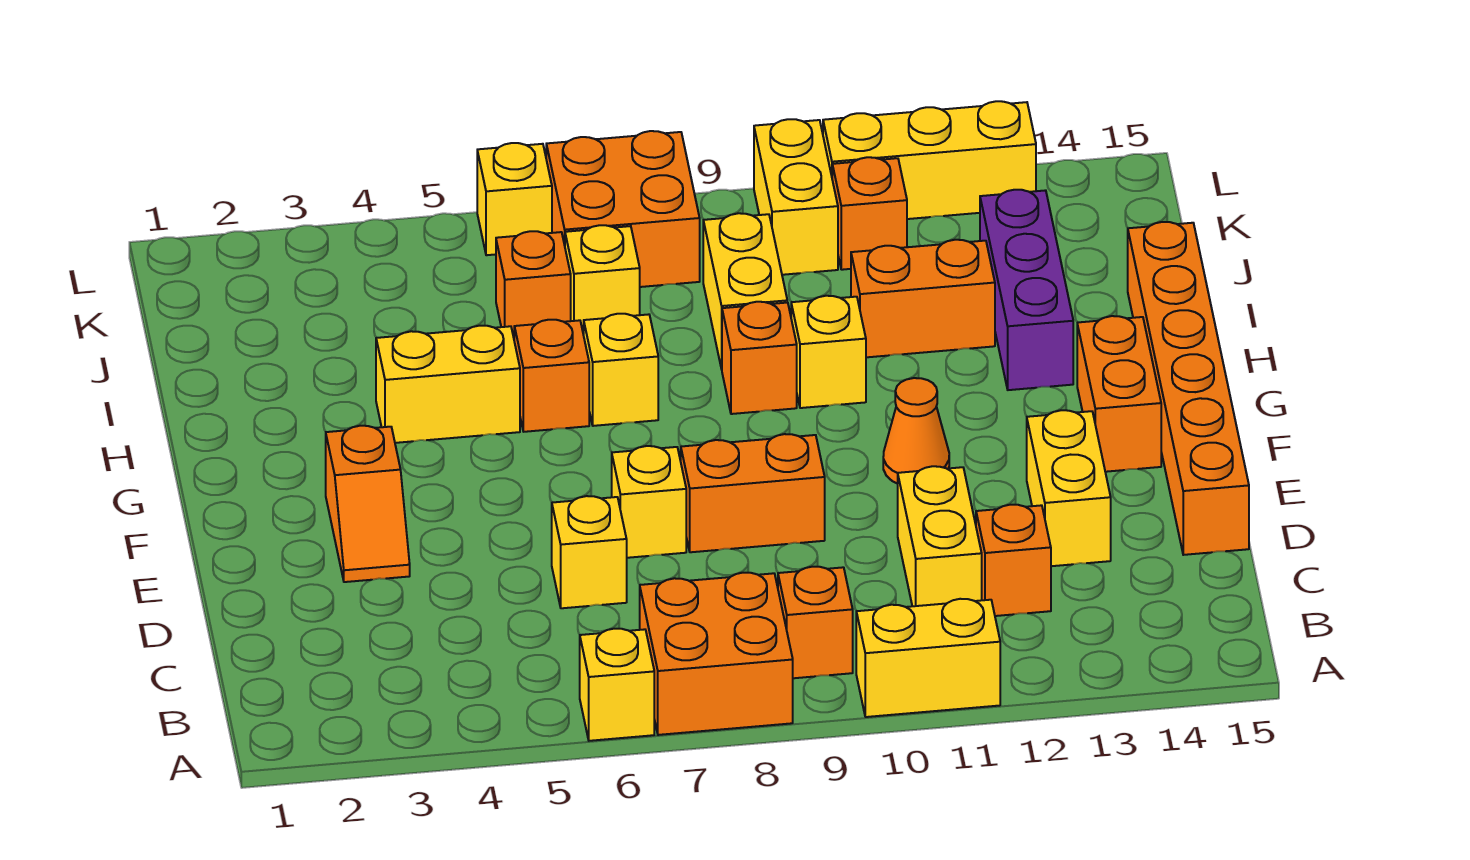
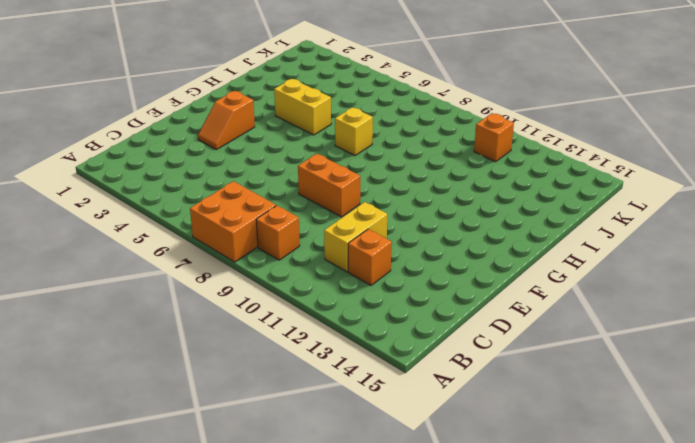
none -> yellow 1x1 brick [580,629,654,741]
none -> yellow 1x2 brick [856,599,1000,717]
none -> yellow 1x1 brick [552,496,627,608]

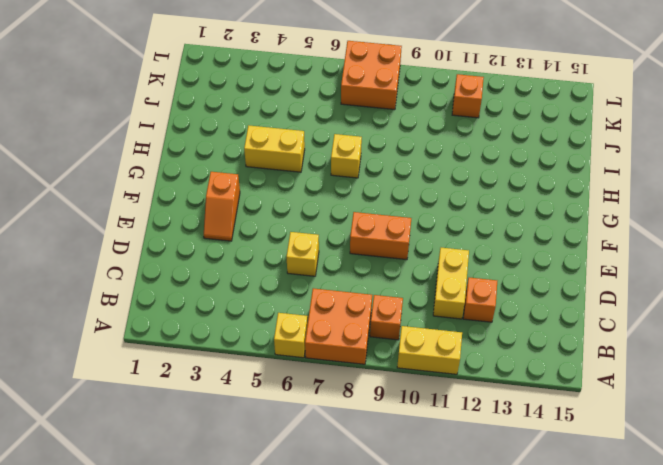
none -> yellow 1x2 brick [1027,410,1111,566]
none -> orange 1x6 brick [1128,222,1249,555]
none -> yellow 1x1 brick [612,446,686,558]

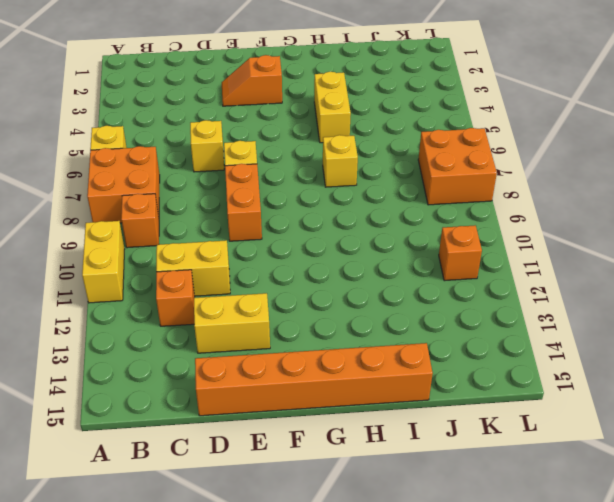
none -> orange 1x1 cone [883,378,949,484]
none -> orange 1x2 brick [1077,316,1161,472]
none -> orange 1x1 brick [514,320,589,432]

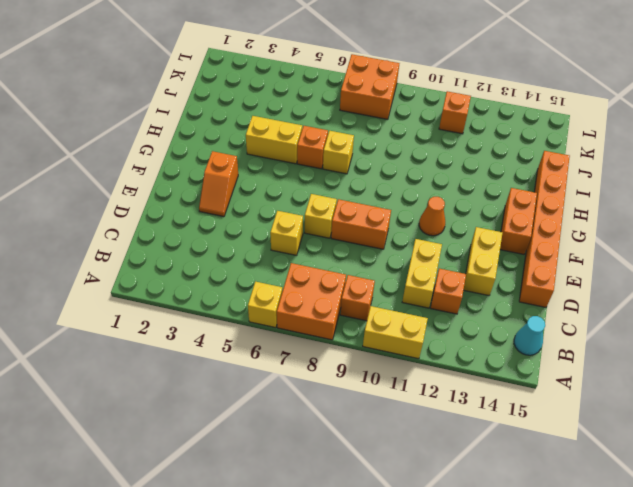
cyan 1x1 cone [514,316,545,355] -> none
none -> orange 1x1 brick [722,302,797,414]
none -> yellow 1x1 brick [791,296,866,408]
none -> purple 1x3 brick [980,190,1073,390]

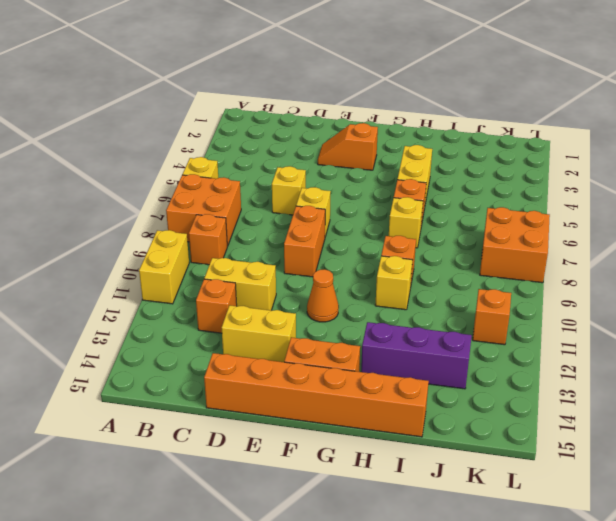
none -> yellow 1x2 brick [703,213,787,369]
none -> orange 1x2 brick [851,240,995,357]
none -> orange 1x1 brick [496,231,571,337]

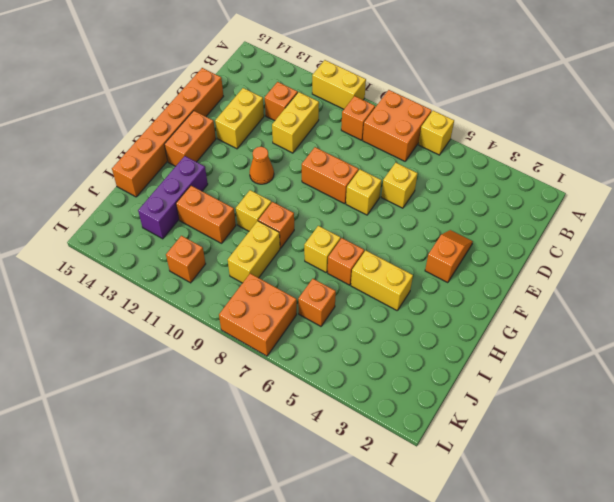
none -> yellow 1x1 brick [565,225,640,335]
none -> yellow 1x2 brick [754,119,838,275]
none -> yellow 1x1 brick [477,143,552,255]

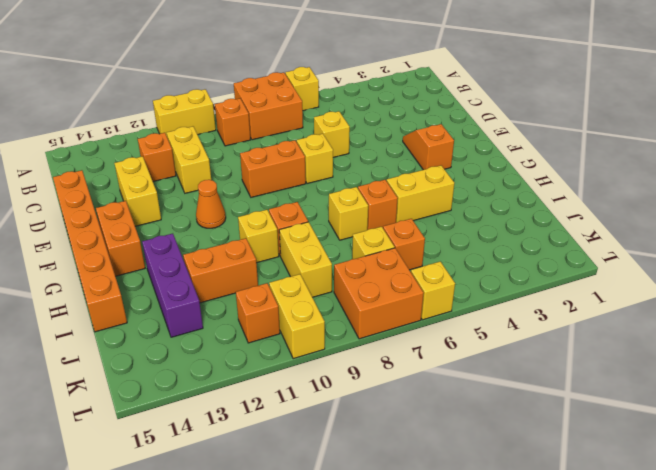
none -> yellow 1x3 brick [823,101,1036,219]

